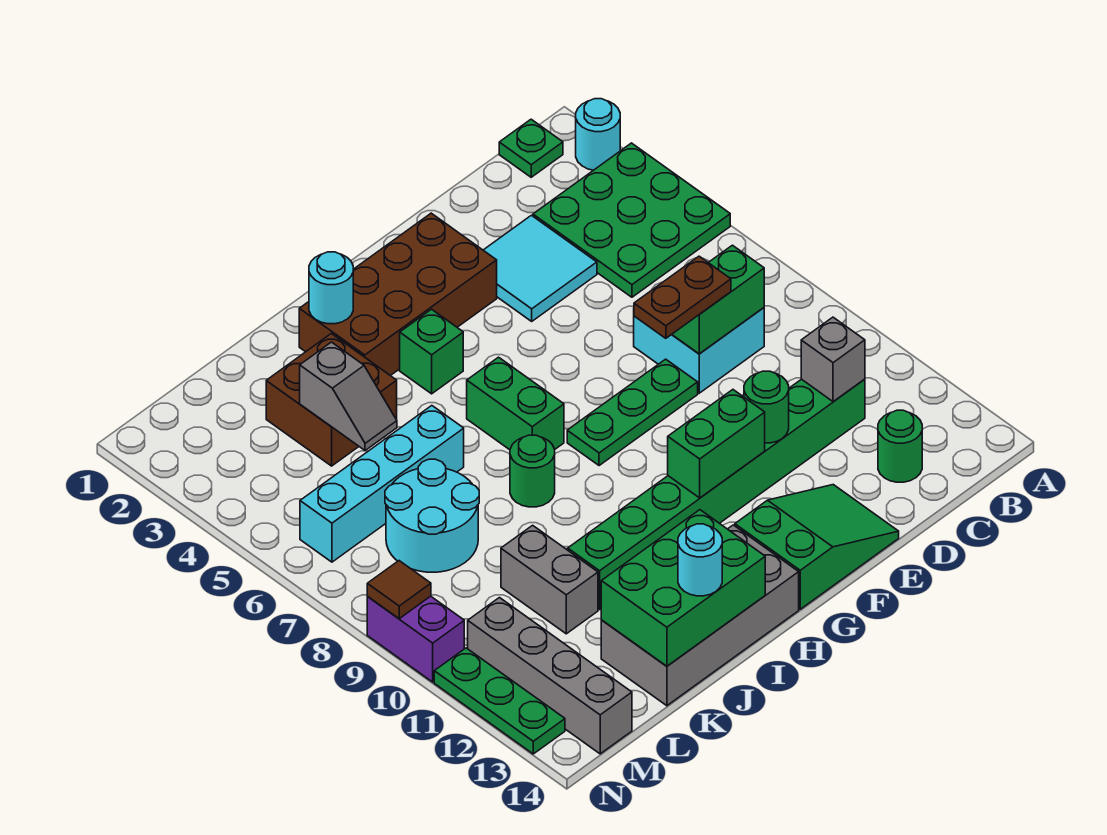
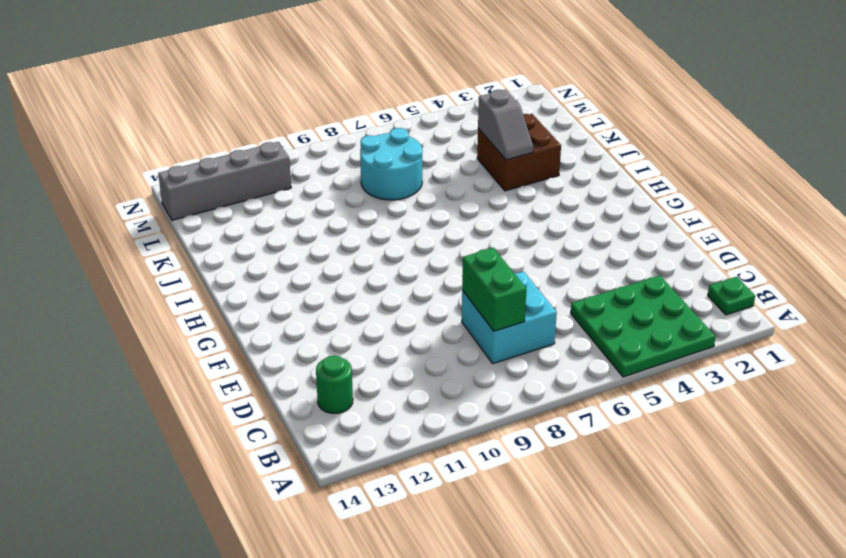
grey 1x2 slope [478,90,533,160] -> grey 1x2 slope turned to [300,342,397,451]
none -> cyan 1x1 round brick [576,99,620,170]
none -> green 1x8 brick [568,379,865,610]
none -> cyan 2x2 tile [483,215,597,321]
none -> green 1x3 plate [567,359,698,466]

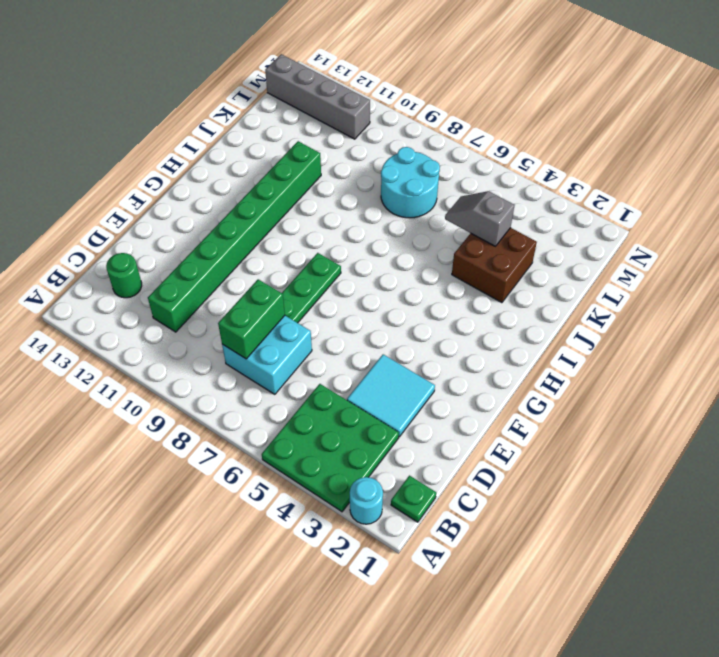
none -> green 2x3 slope [735,485,899,609]
none -> brown 2x4 brick [299,213,497,376]
none -> green 1x1 brick [400,309,463,394]
none -> green 1x2 brick [467,357,564,450]

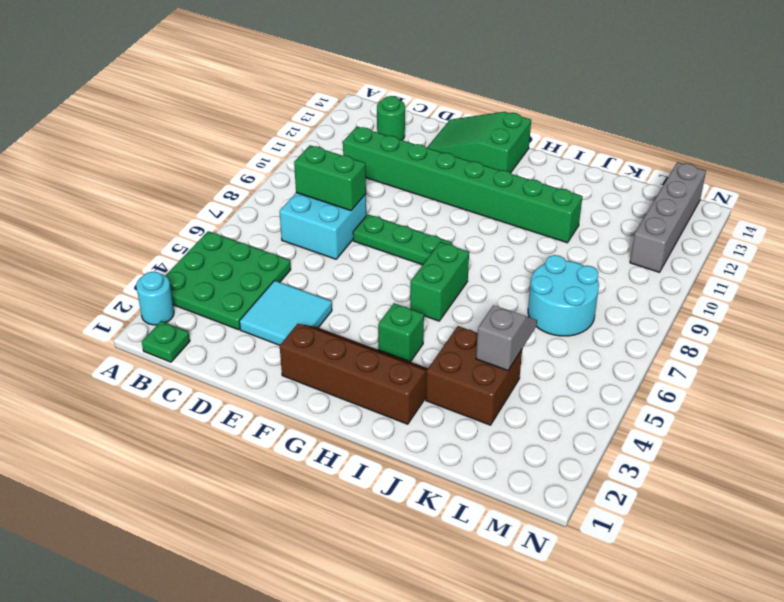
brown 2x4 slope [280,324,428,424] -> brown 2x4 brick [299,213,497,376]
none -> grey 2x4 brick [601,525,799,706]
none -> green 1x1 round brick [510,435,555,507]
none -> cyan 1x4 brick [300,406,464,562]
none -> grey 1x2 brick [501,525,598,634]

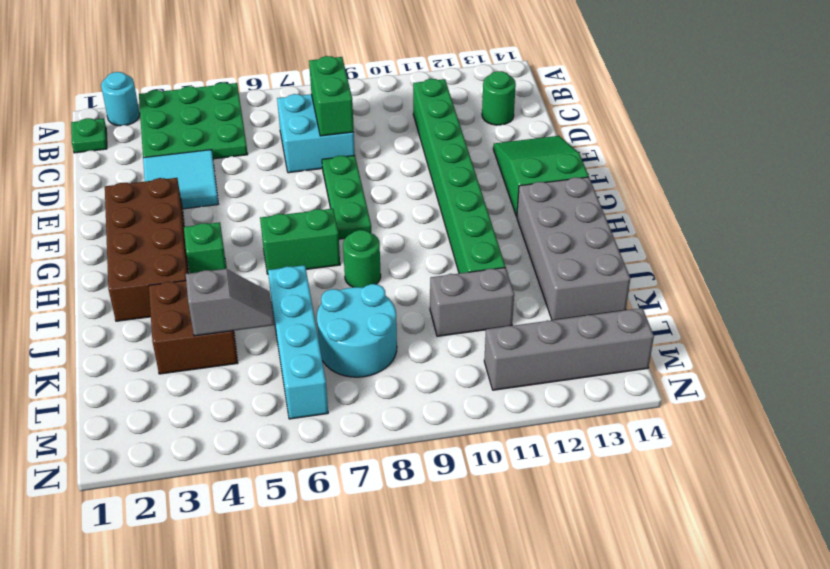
none -> purple 1x2 brick [367,596,464,682]
none -> green 1x3 plate [434,648,565,754]
none -> grey 1x1 brick [801,317,865,402]
none -> green 1x1 round brick [744,371,789,443]

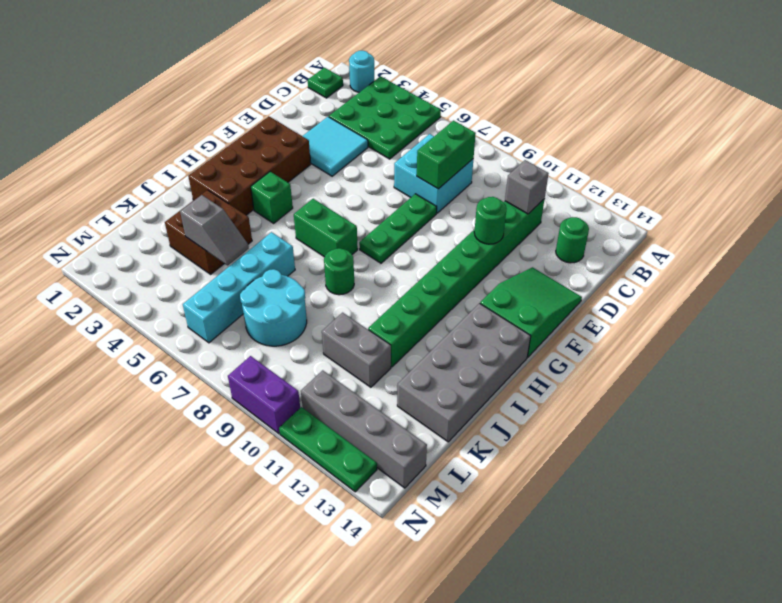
none -> green 1x2 brick [668,390,765,498]
none -> cyan 1x1 round brick [309,252,353,324]
none -> green 2x3 brick [601,510,765,666]
none -> brown 1x1 tile [367,561,431,619]

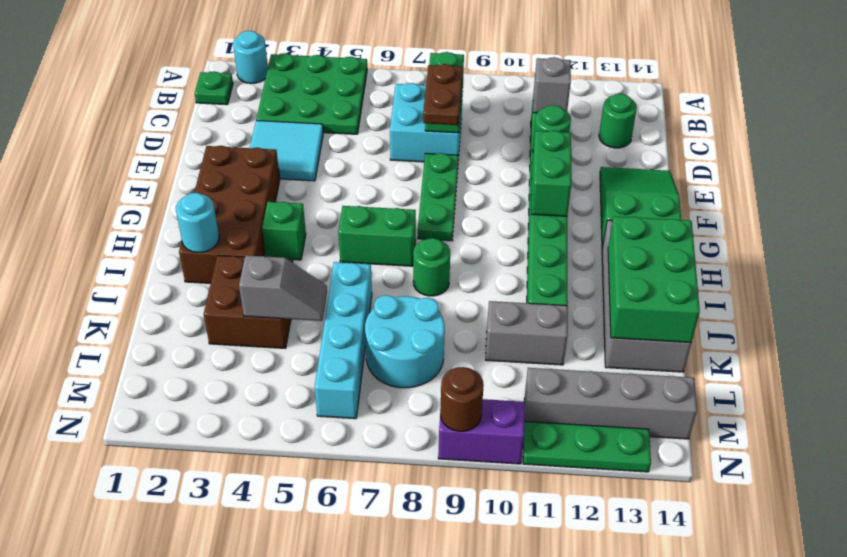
brown 1x1 round brick [440,367,484,431] -> brown 1x1 tile [367,561,431,619]
none -> cyan 1x1 round brick [678,524,722,596]

